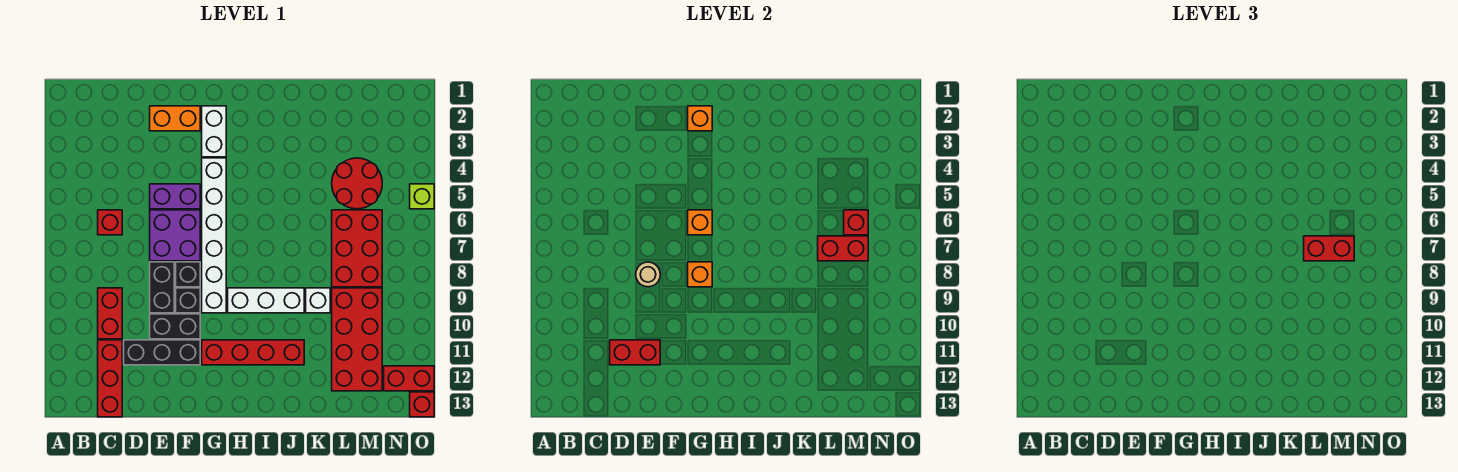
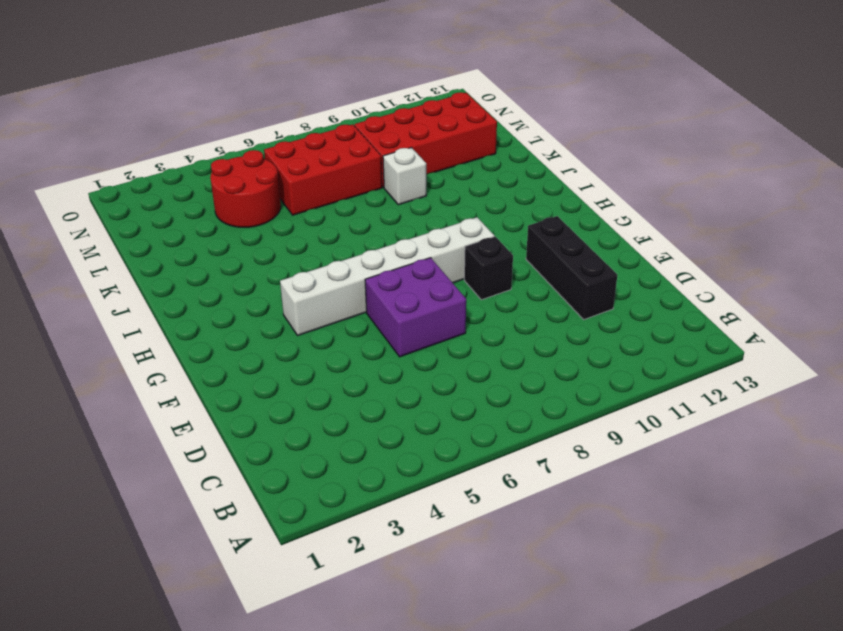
none -> red 1x1 brick [98,210,122,235]
none -> red 1x2 brick [98,288,122,339]
none -> red 1x3 brick [98,340,122,417]
none -> orange 1x2 brick [150,106,200,131]

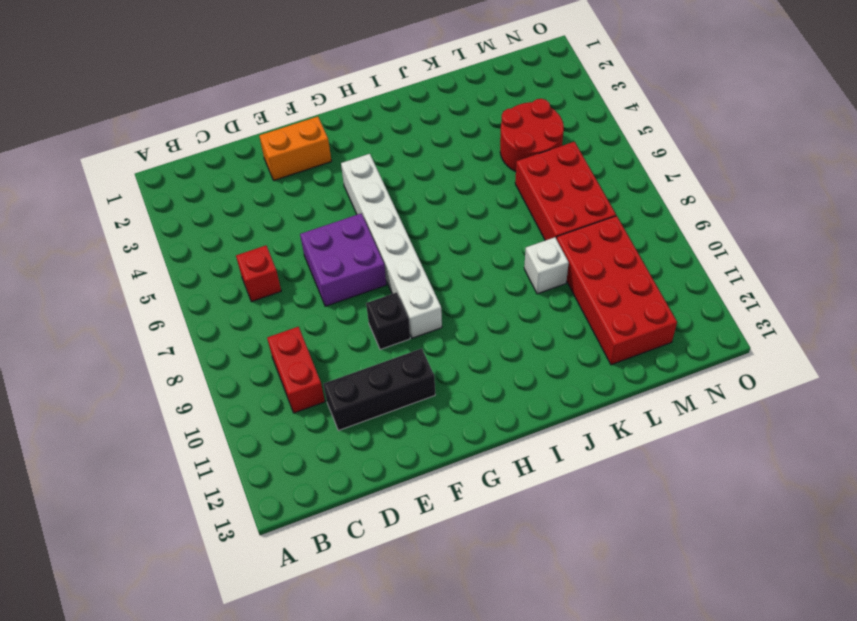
none -> red 1x3 brick [98,340,122,417]
none -> purple 1x2 brick [150,184,200,209]
none -> black 1x2 brick [150,262,174,313]
none -> black 1x2 brick [150,314,200,339]

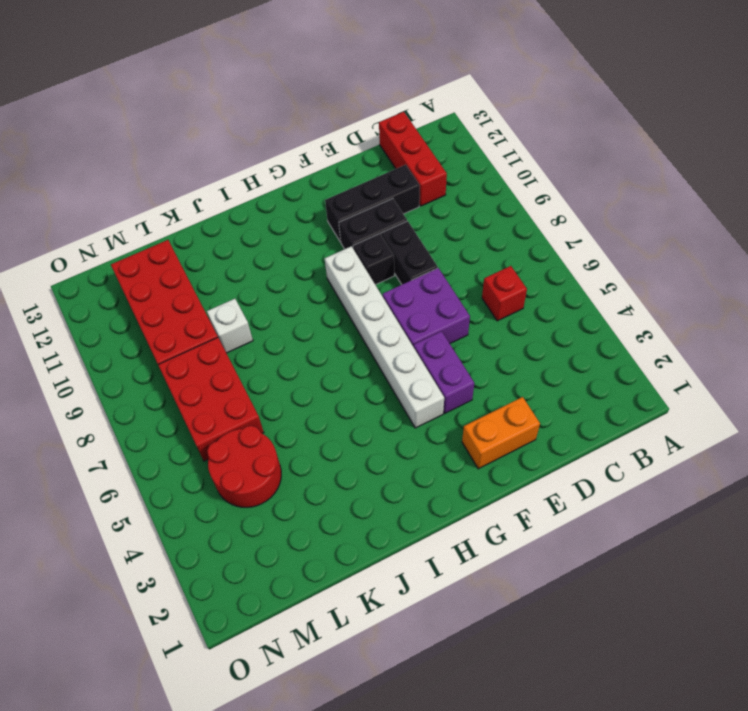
purple 1x2 brick [414,331,474,413] -> purple 1x2 brick turned to [150,184,200,209]
none -> red 1x2 brick [98,288,122,339]
none -> black 1x1 brick [176,262,200,287]
none -> white 1x2 brick [202,106,226,157]
none -> red 1x4 brick [202,340,304,365]

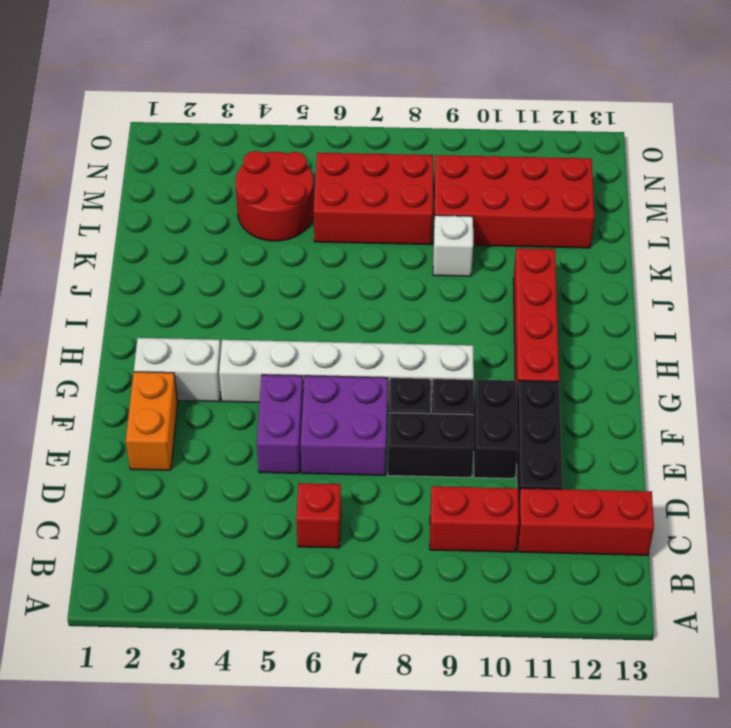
none -> white 1x3 brick [228,288,304,313]
none -> red 1x2 brick [384,366,434,391]
none -> lime 1x1 brick [410,184,434,209]
none -> red 1x1 brick [410,392,434,417]

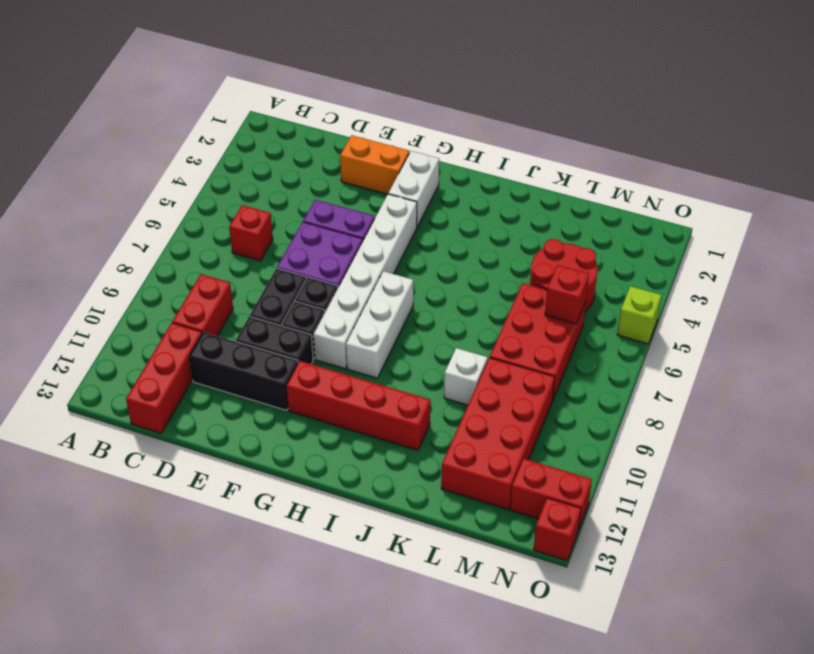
white 1x3 brick [346,271,413,378] -> white 1x3 brick turned to [228,288,304,313]
none -> red 1x2 brick [610,340,660,365]
none -> tan 1x1 round brick [636,262,660,287]
none -> orange 1x1 brick [688,106,712,131]
none -> orange 1x1 brick [688,210,712,235]

